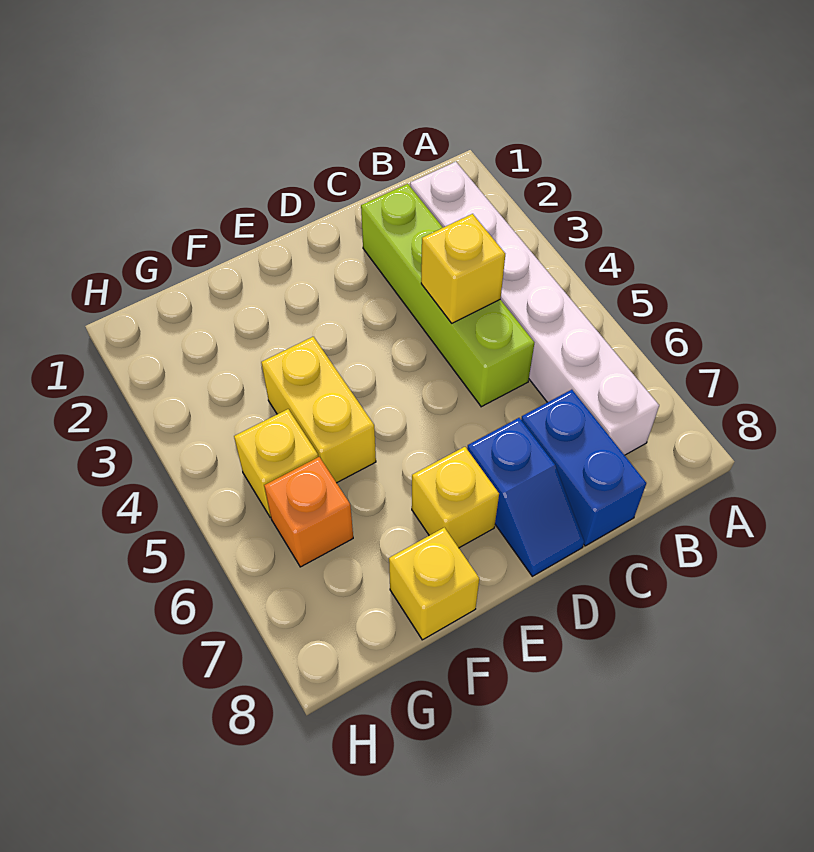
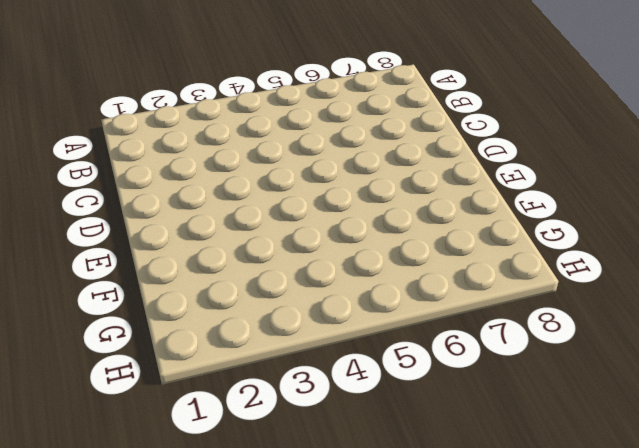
none -> white 1x6 brick [410,162,659,455]
none -> lime 1x4 brick [361,184,534,407]

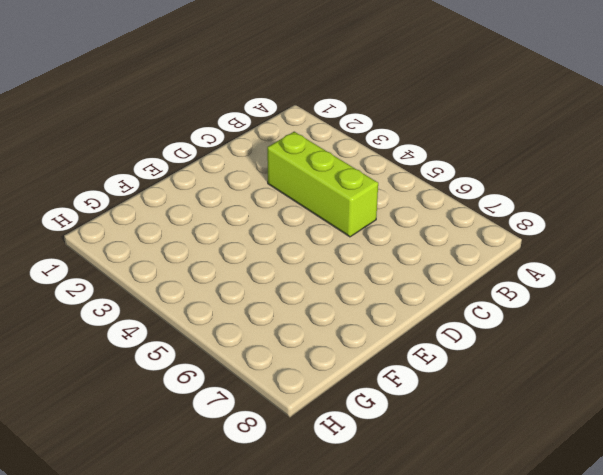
lime 1x3 brick [267,132,378,237] -> lime 1x4 brick [361,184,534,407]
none -> white 1x6 brick [410,162,659,455]
none -> blue 1x2 brick [521,390,646,546]

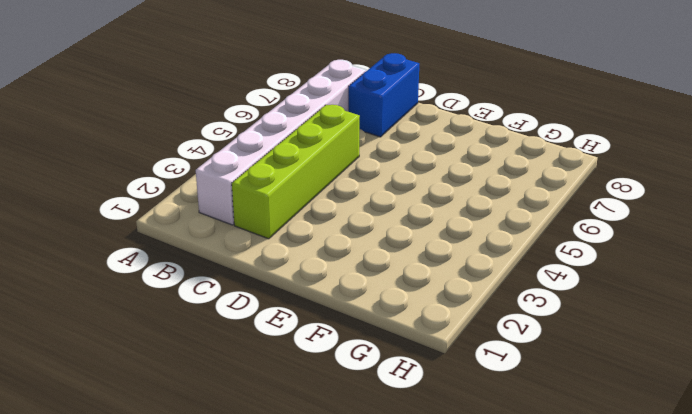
none -> blue 1x2 slope [467,418,584,576]
none -> yellow 1x1 brick [412,447,499,548]

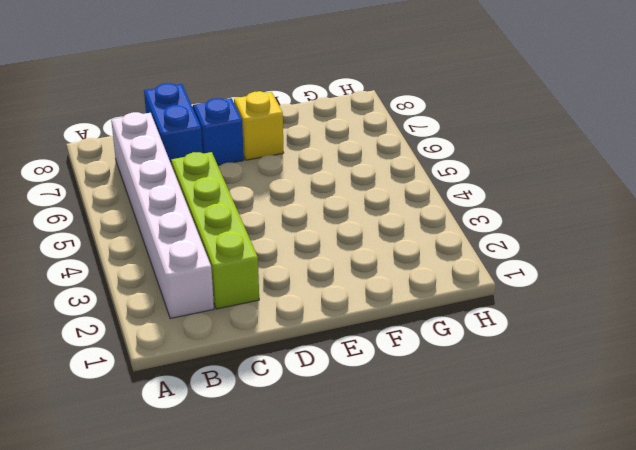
none -> yellow 1x2 brick [261,337,376,483]
none -> yellow 1x1 brick [389,527,479,640]

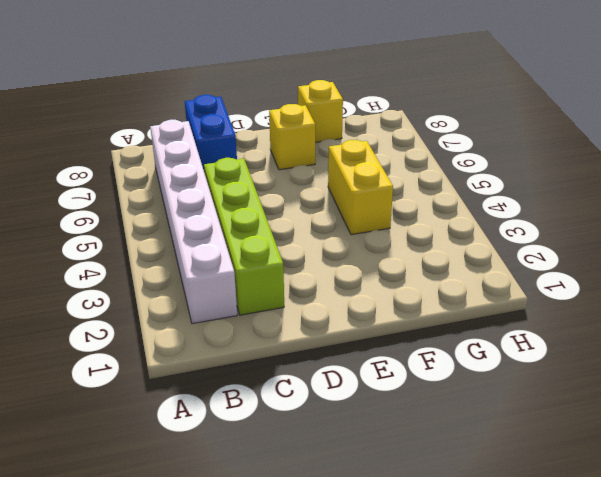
none -> blue 1x2 slope [467,418,584,576]
none -> yellow 1x1 brick [234,409,318,518]

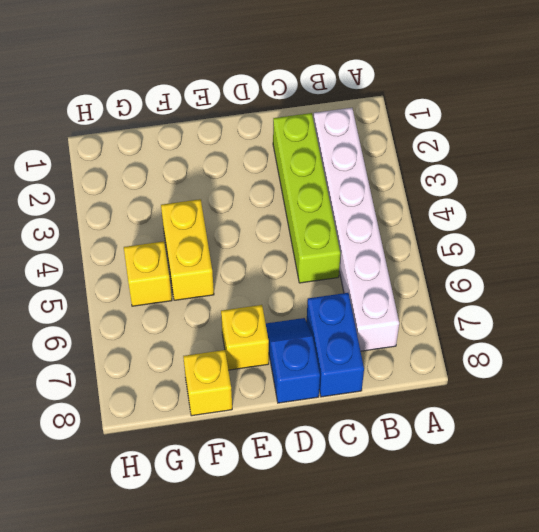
blue 1x2 slope [266,318,320,403] -> blue 1x2 slope turned to [467,418,584,576]
none -> orange 1x1 brick [264,457,353,567]
none -> yellow 1x1 brick [421,214,505,323]

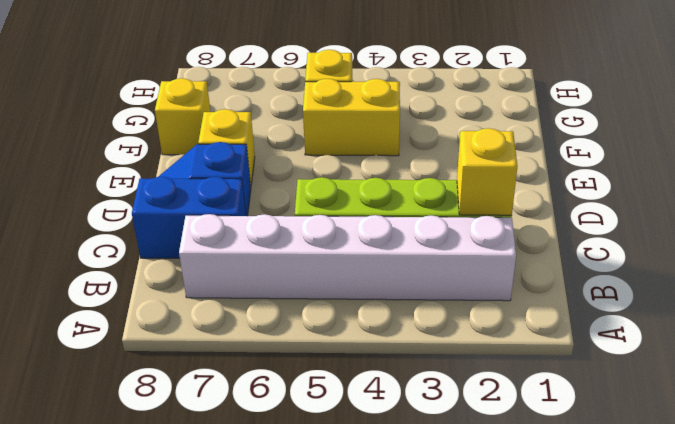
yellow 1x1 brick [457,128,517,216] -> yellow 1x1 brick moved to [421,214,505,323]
none -> orange 1x1 brick [264,457,353,567]

